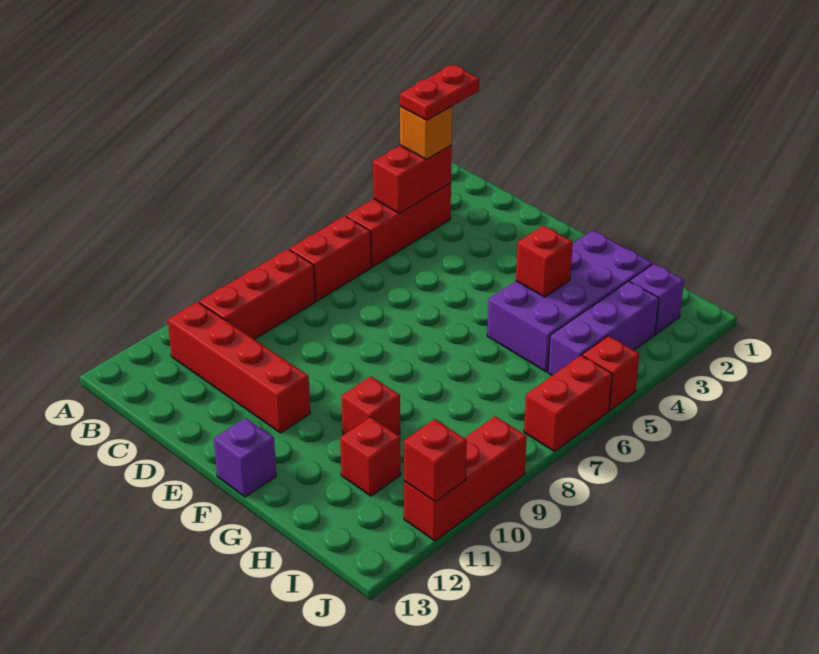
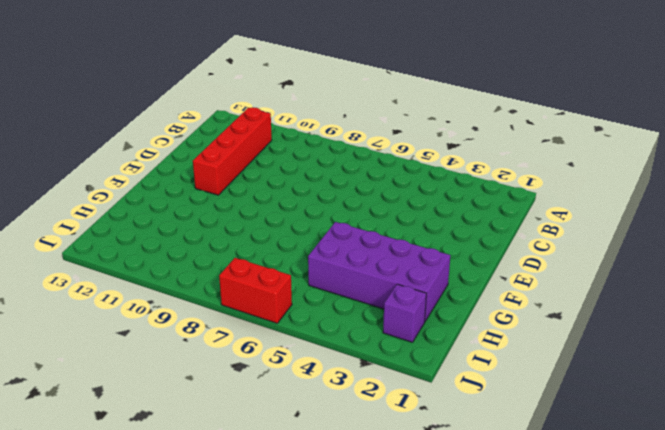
none -> red 1x3 brick [346,183,451,267]
none -> red 1x2 brick [289,216,371,301]
none -> red 1x3 brick [199,249,315,339]

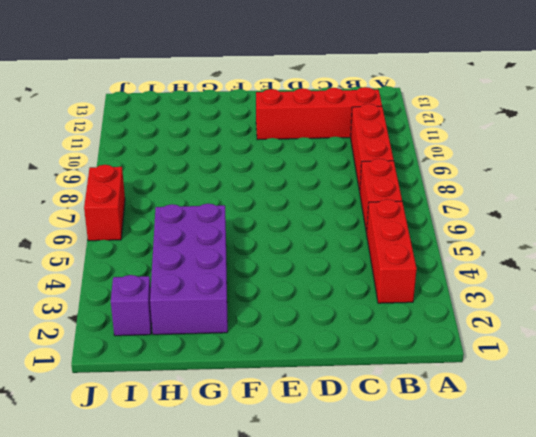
none -> purple 1x1 brick [214,418,276,497]
none -> red 1x1 brick [341,376,400,435]
none -> red 1x1 brick [340,417,401,496]

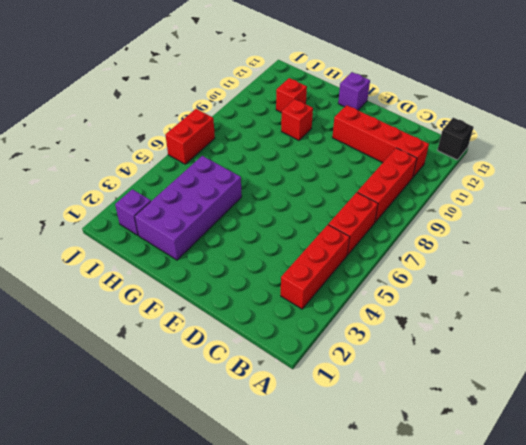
black 1x1 brick [437,118,474,160] -> none
none -> purple 1x3 brick [548,281,659,375]
none -> red 1x1 brick [582,336,639,410]
none -> red 1x3 brick [404,416,527,541]

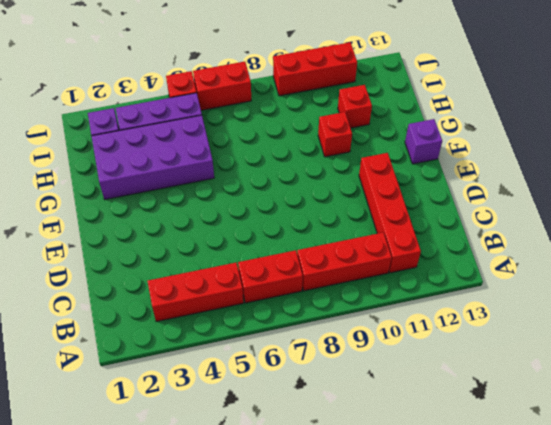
none -> red 1x2 brick [373,145,452,213]
none -> red 1x1 brick [516,226,573,297]
none -> red 1x1 brick [404,419,467,502]

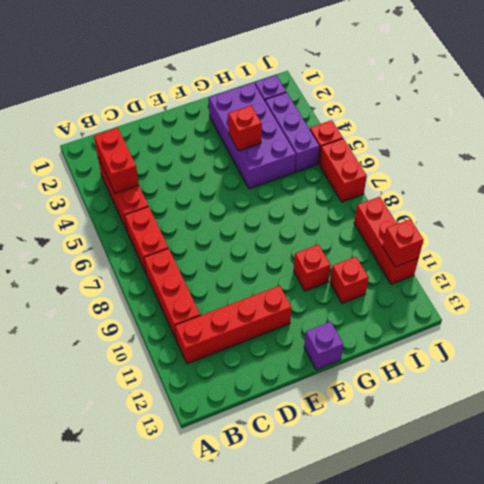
none -> orange 1x1 brick [400,107,452,159]
none -> red 1x2 plate [400,65,479,120]

